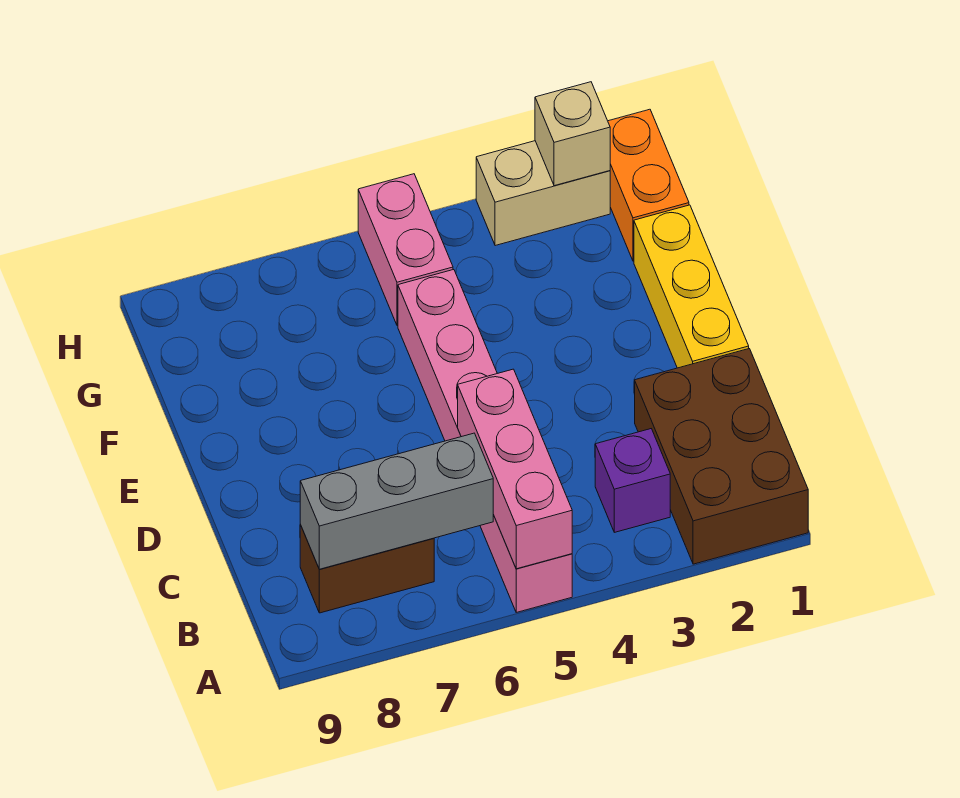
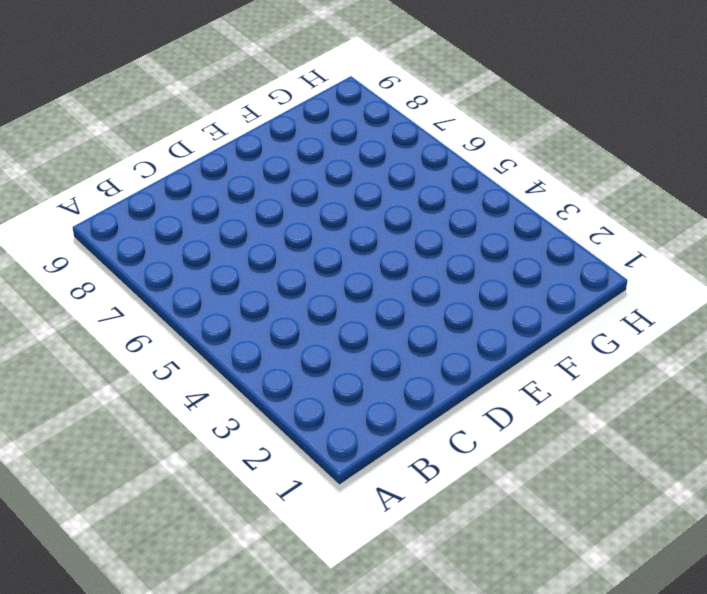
none -> brown 2x3 brick [635,349,808,564]
none -> pink 1x6 brick [398,270,572,612]

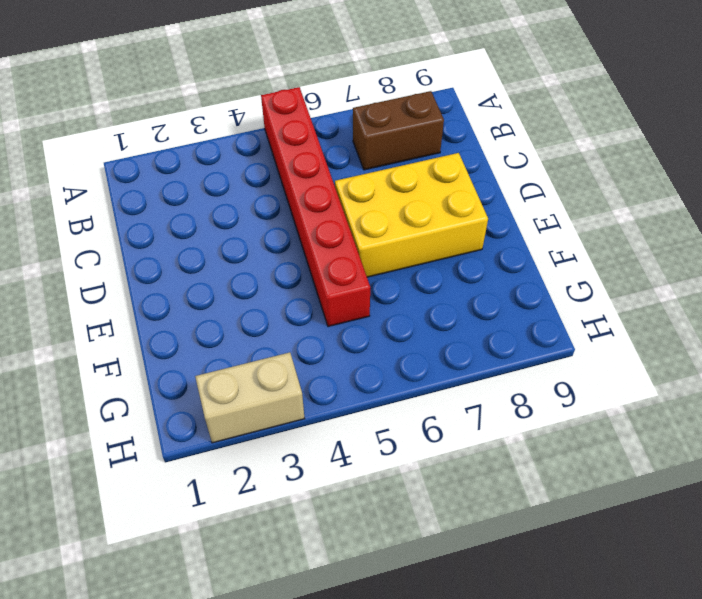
red 1x6 brick [261,87,370,327] -> pink 1x6 brick [398,270,572,612]
yellow 2x3 brick [335,153,488,277] -> none
none -> brown 2x3 brick [635,349,808,564]
none -> purple 1x1 brick [595,429,670,532]

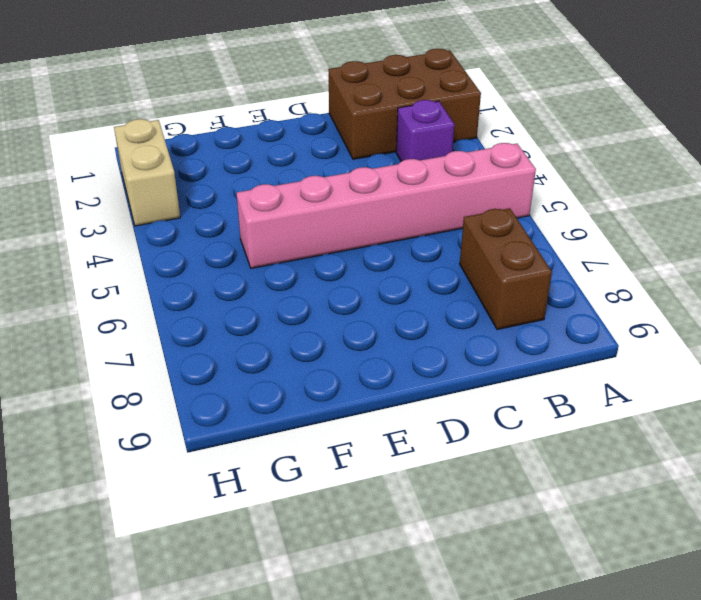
none -> yellow 1x3 brick [634,205,749,368]
none -> orange 1x2 brick [608,109,689,261]

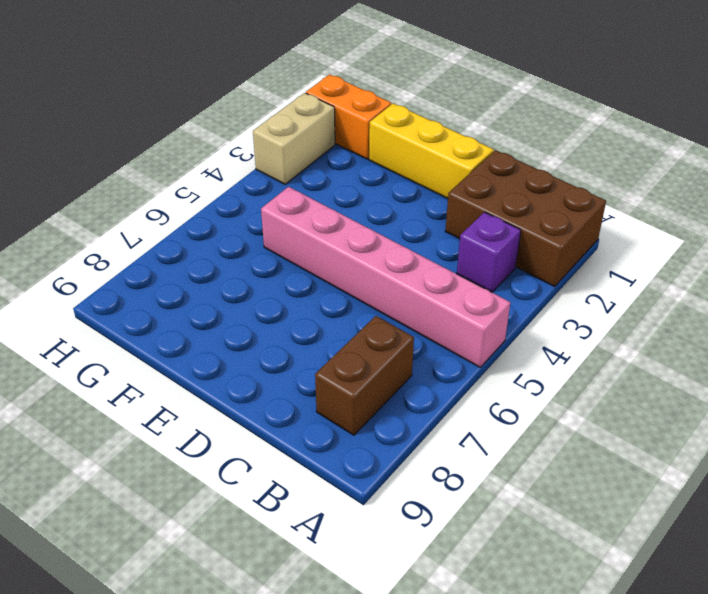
none -> pink 1x2 brick [358,174,453,326]
none -> pink 1x3 brick [458,369,572,569]

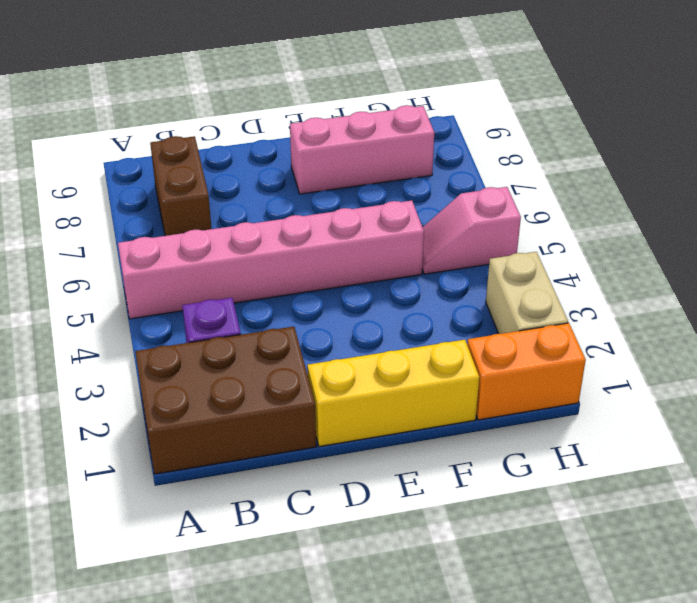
pink 1x3 brick [290,105,434,194] -> pink 1x3 brick moved to [458,369,572,569]
pink 1x2 slope [422,187,521,274] -> pink 1x2 brick [358,174,453,326]
none -> grey 1x3 brick [300,433,493,569]
none -> tan 1x1 brick [535,82,610,186]

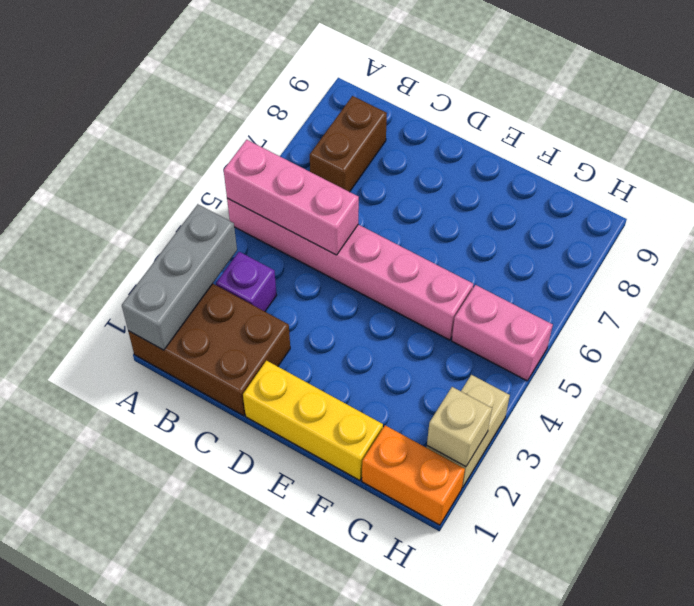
grey 1x3 brick [122,204,237,350] -> grey 1x3 brick moved to [300,433,493,569]

